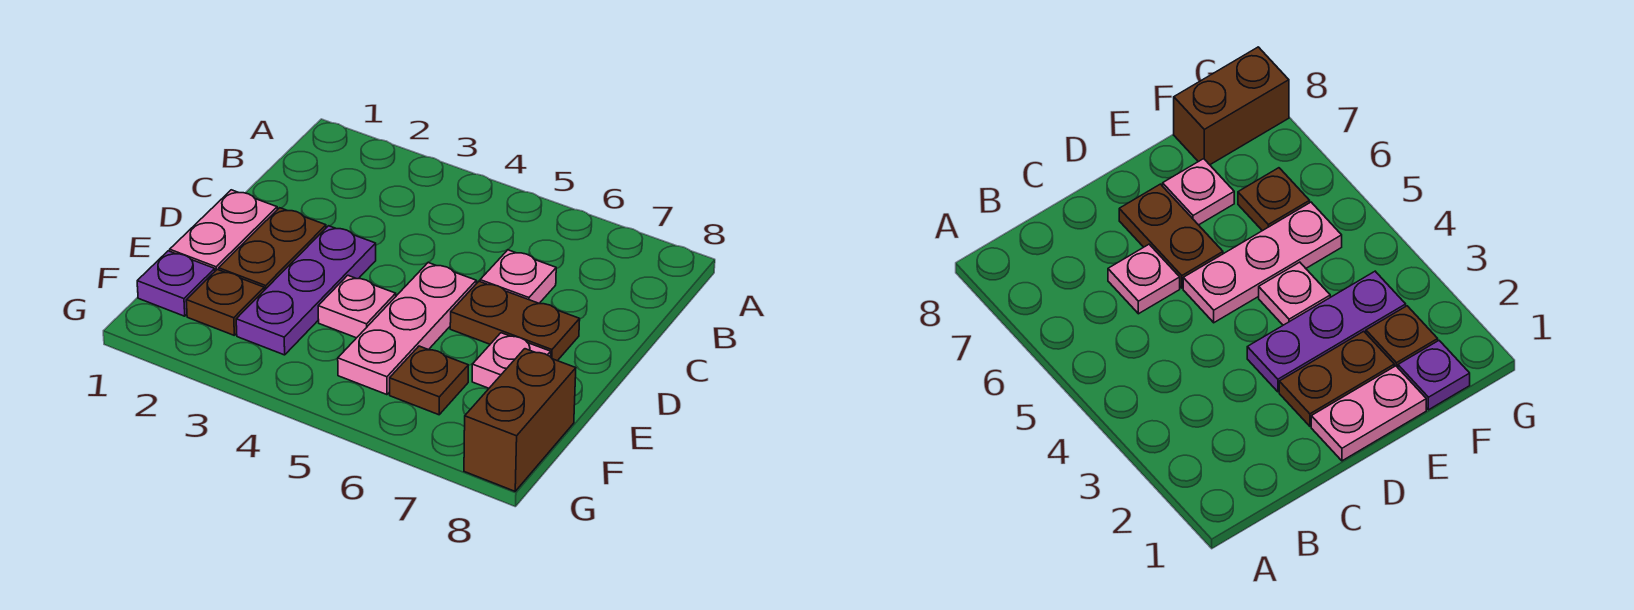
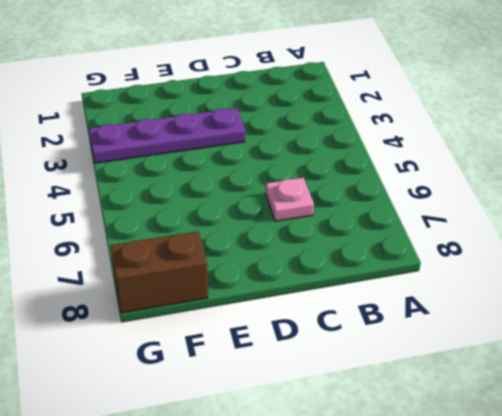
purple 1x4 plate [89,108,245,163] -> purple 1x3 plate [236,226,376,355]
none -> pink 1x2 plate [170,190,277,271]
none -> brown 1x2 plate [219,208,326,290]
none -> pink 1x3 plate [338,263,476,395]

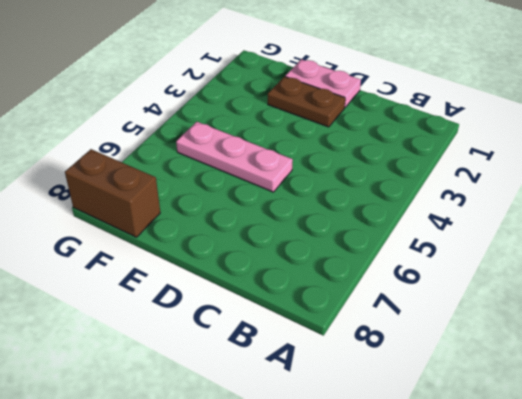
none -> pink 1x1 plate [480,250,556,303]
none -> purple 1x3 plate [236,226,376,355]
none -> brown 1x2 plate [450,281,580,361]

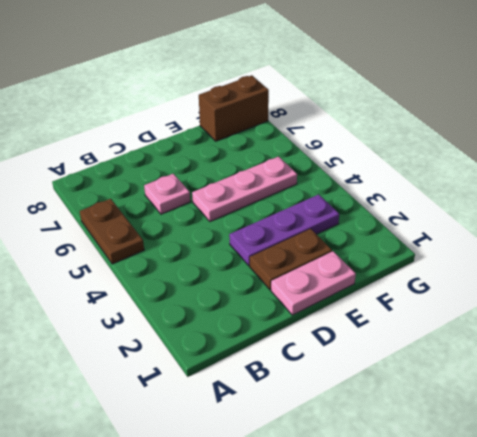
brown 1x2 plate [80,199,144,264] -> brown 1x2 plate moved to [450,281,580,361]
none -> pink 1x1 plate [318,275,396,338]
none -> pink 1x1 plate [472,333,551,388]
none -> purple 1x1 plate [137,251,215,316]

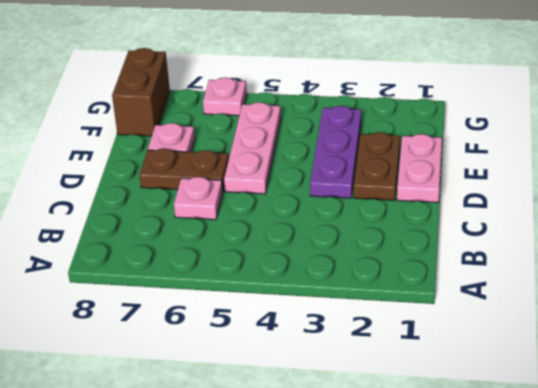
pink 1x1 plate [203,78,247,116] -> pink 1x1 plate moved to [318,275,396,338]
none -> purple 1x1 plate [137,251,215,316]
none -> brown 1x1 plate [186,270,264,335]
none -> brown 1x1 plate [390,346,468,415]

